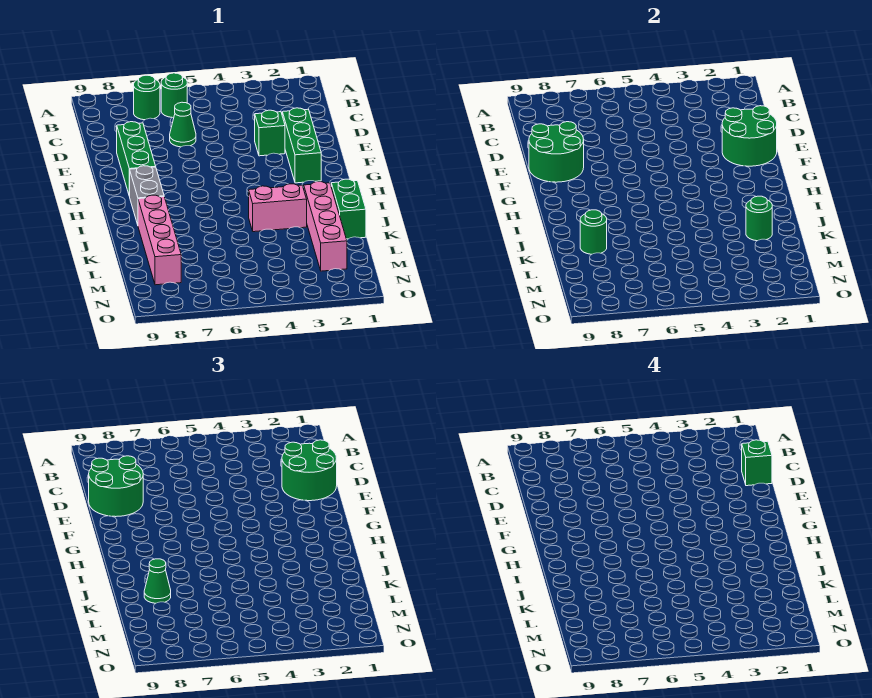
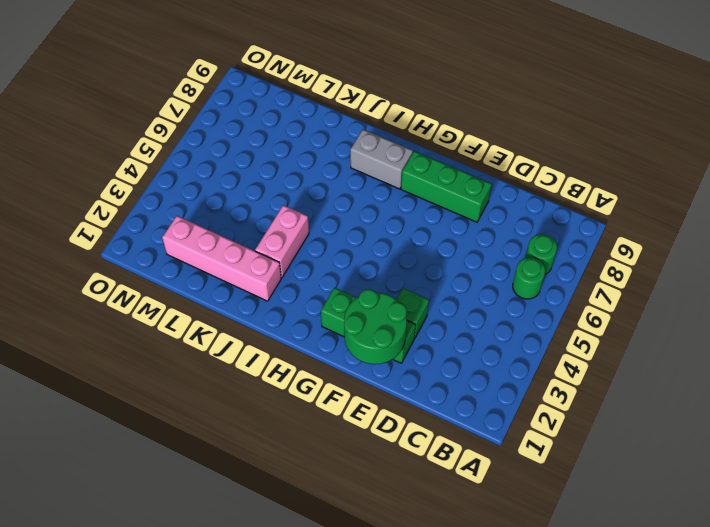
none -> green 1x1 cone [170,102,196,147]
none -> green 1x2 brick [331,179,366,239]
none -> pink 1x4 brick [138,195,181,285]

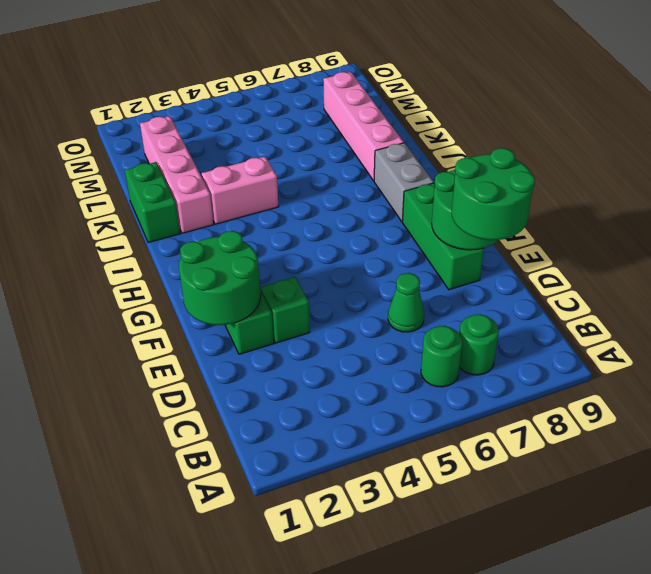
none -> green 1x1 round brick [746,196,772,241]
none -> green 1x1 round brick [580,210,607,254]
none -> green 2x2 round brick [282,440,337,501]

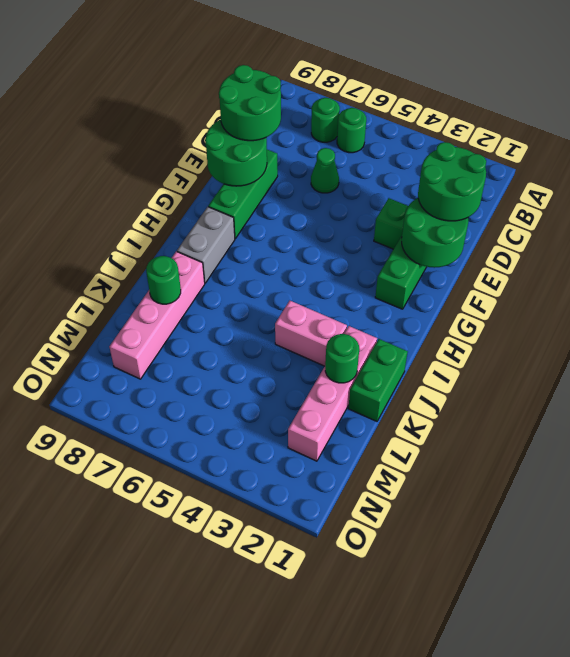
none -> green 1x1 cone [144,559,171,603]
none -> green 1x1 brick [742,440,772,486]

